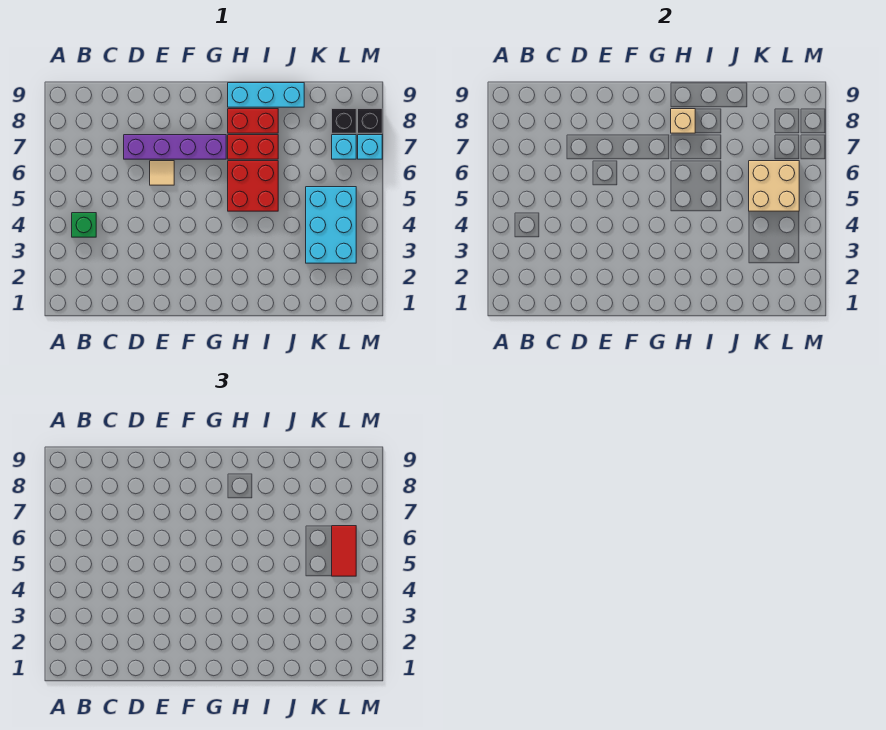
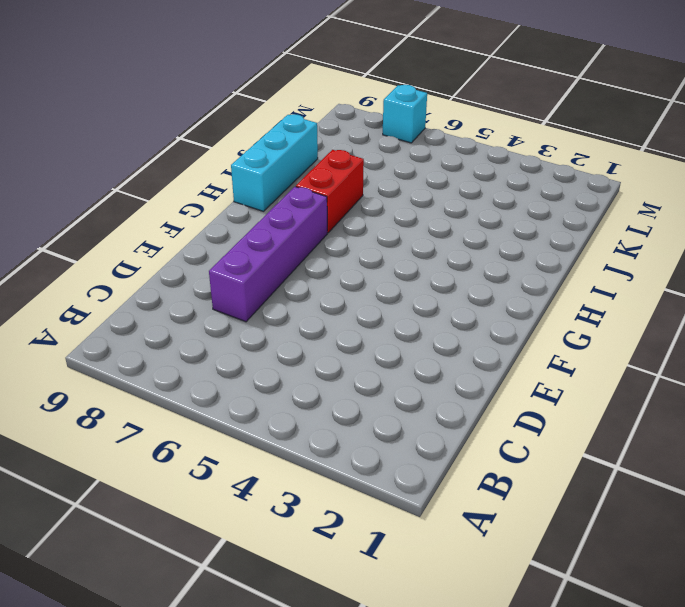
none -> green 1x1 brick [72,213,96,237]
none -> tan 1x1 tile [150,161,174,185]
none -> red 2x2 brick [228,161,278,211]

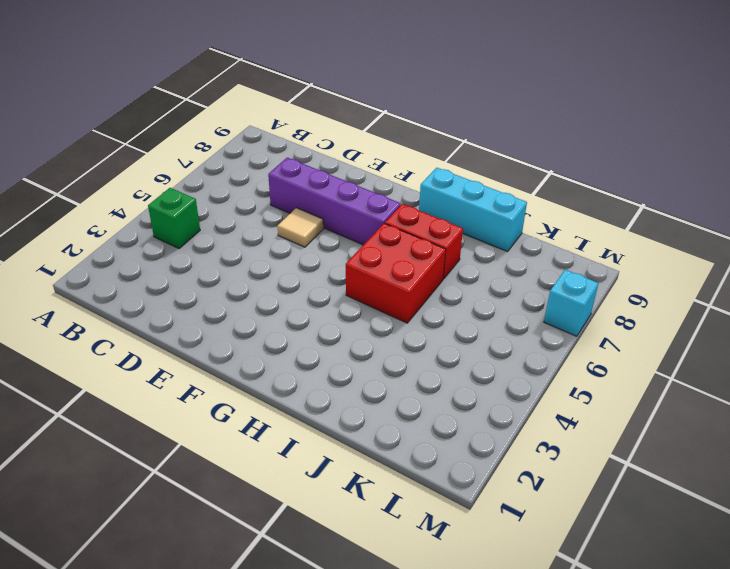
none -> red 1x2 brick [228,109,278,133]
none -> cyan 2x3 brick [306,187,356,263]
none -> cyan 1x1 brick [332,135,356,159]

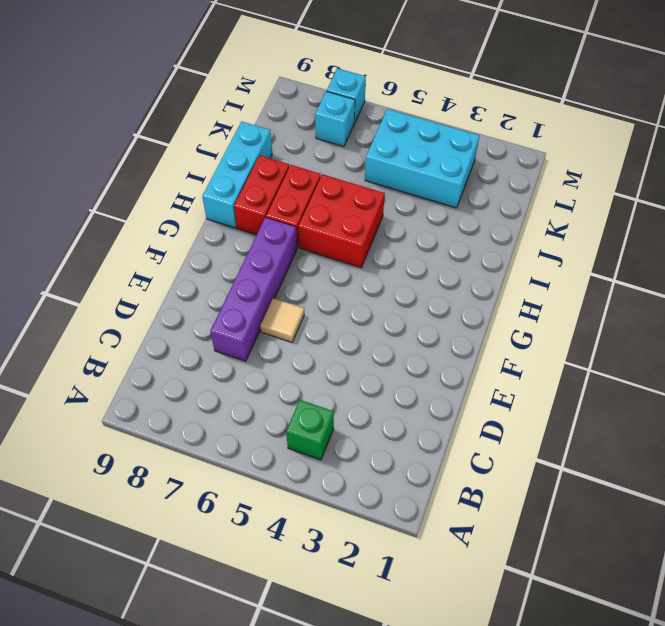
none -> black 1x1 brick [332,109,356,133]
none -> black 1x1 brick [358,109,382,133]
none -> tan 1x1 brick [671,109,695,133]

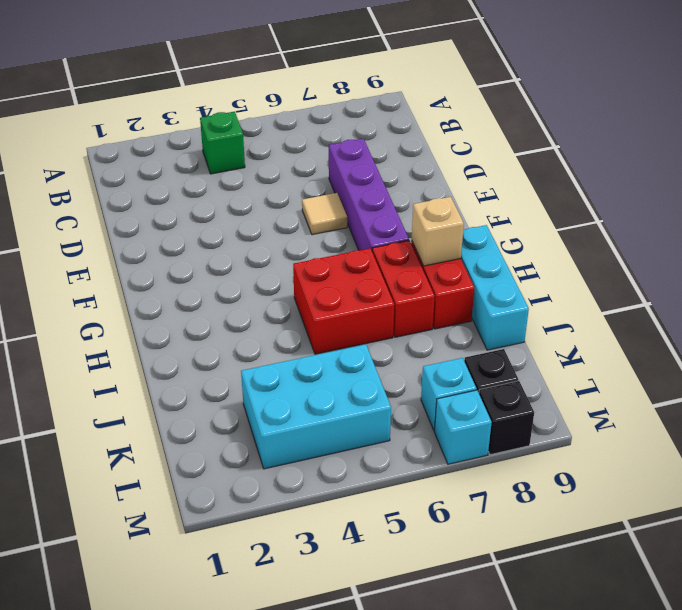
none -> tan 2x2 brick [749,161,799,211]
none -> red 1x2 tile [332,526,356,576]

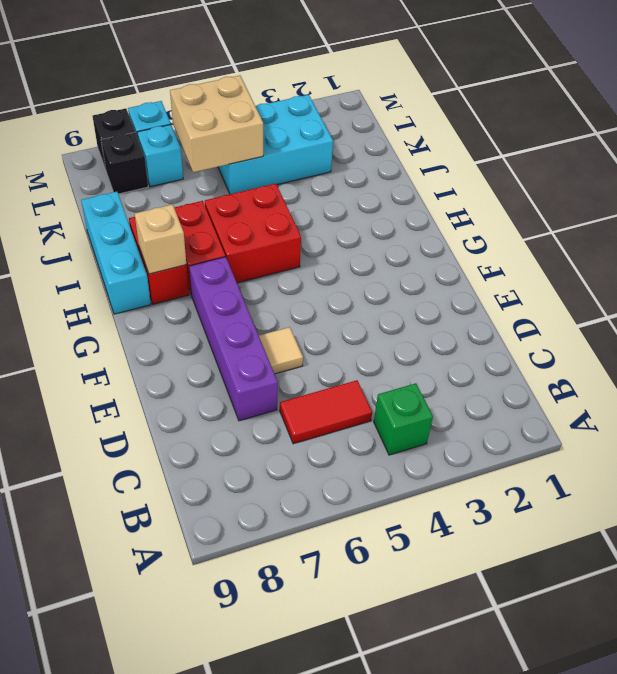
red 1x2 tile [280,380,372,444] -> red 1x2 tile moved to [332,526,356,576]

